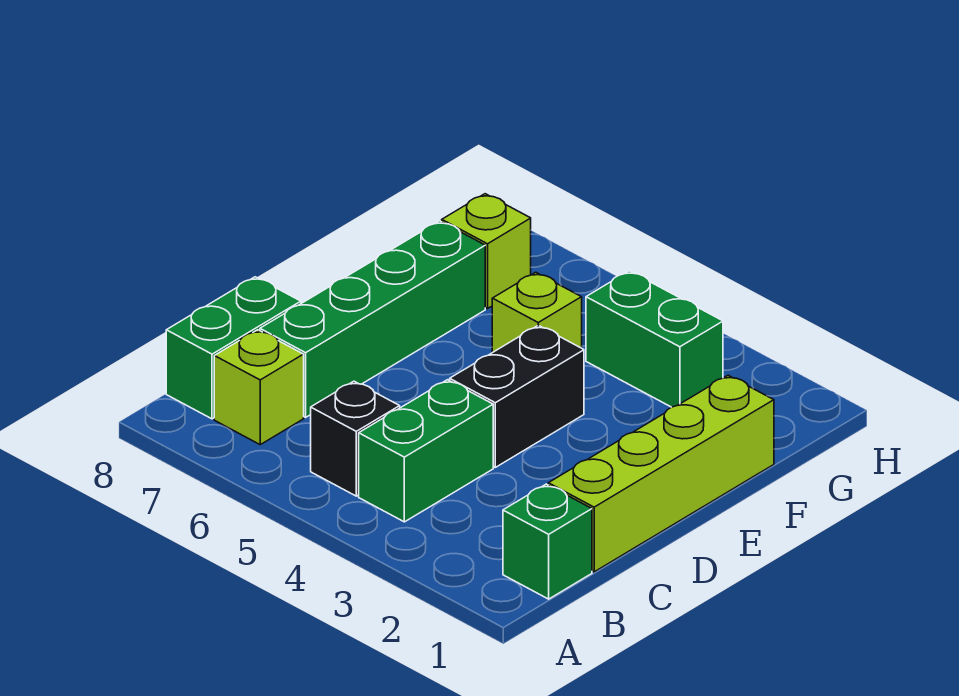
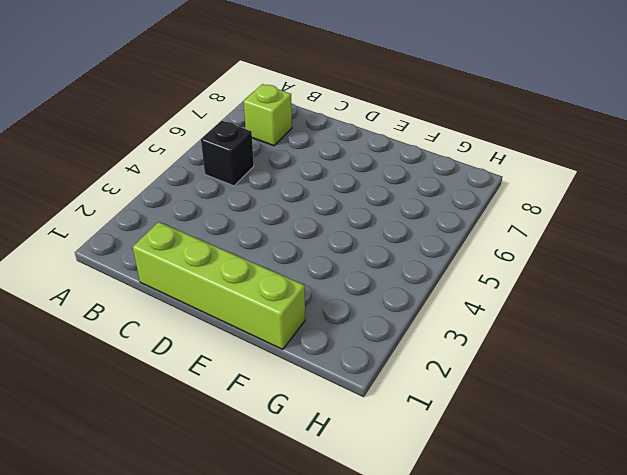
none -> green 1x1 brick [503,484,592,599]
none -> green 1x2 brick [359,380,493,522]

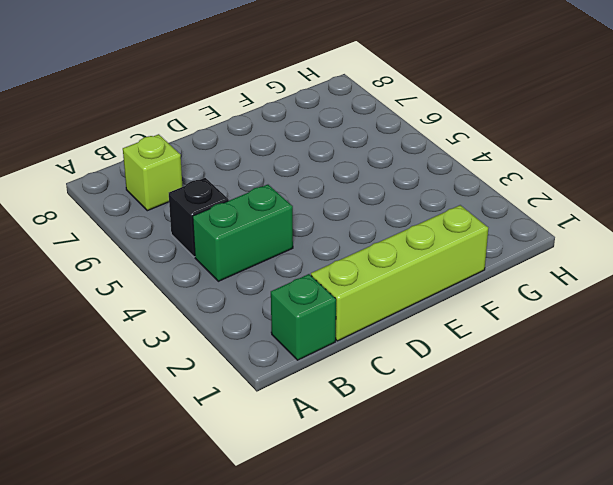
none -> green 1x2 brick [166,277,301,419]
none -> green 1x4 brick [260,221,485,417]

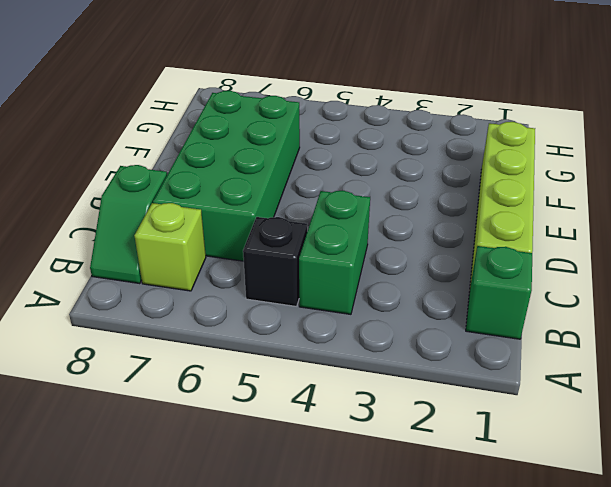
green 1x2 slope [90,165,167,284] -> green 1x2 brick [166,277,301,419]
green 2x4 brick [153,91,300,261] -> green 1x4 brick [260,221,485,417]
none -> black 1x2 brick [450,325,584,467]
none -> lime 1x1 brick [492,272,582,353]

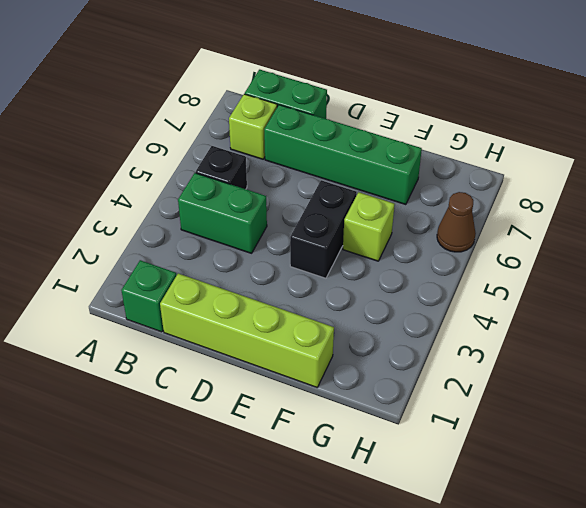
black 1x2 brick [290,180,357,278] -> black 1x2 brick turned to [450,325,584,467]
brown 1x1 cone [437,192,476,252] -> none
none -> green 1x2 brick [586,271,723,407]
none -> lime 1x1 brick [442,194,531,309]

